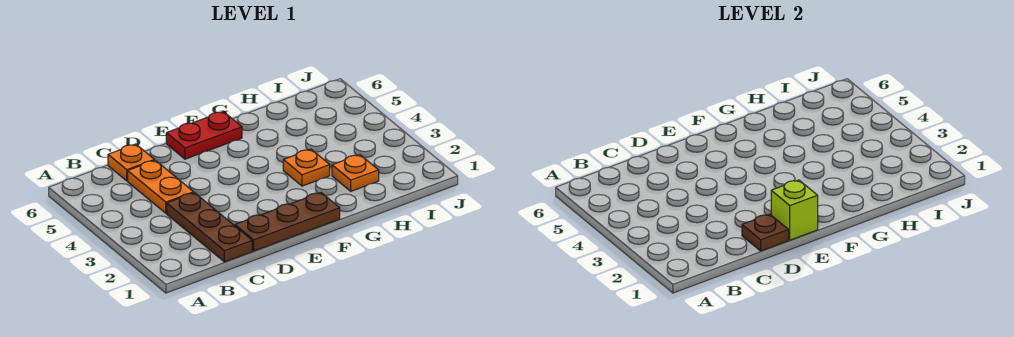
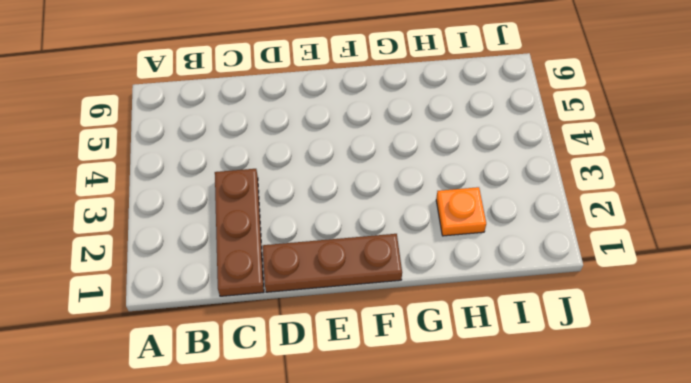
none -> orange 1x2 plate [128,160,194,213]
none -> orange 1x1 plate [108,144,154,181]

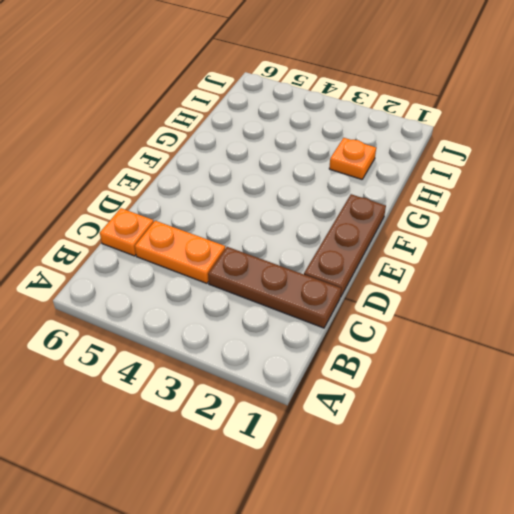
none -> red 1x2 plate [166,112,242,159]
none -> orange 1x1 plate [283,149,330,186]

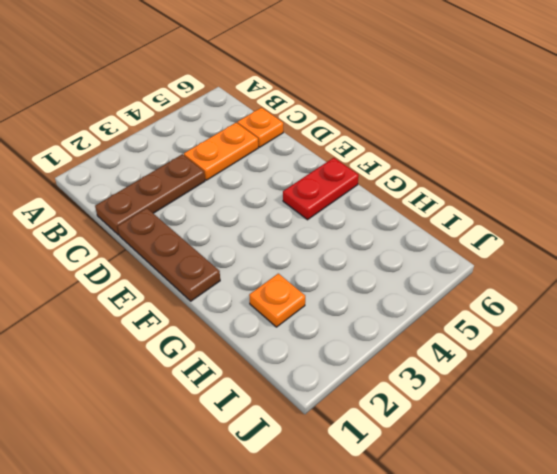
red 1x2 plate [283,158,359,220] -> red 1x2 plate turned to [166,112,242,159]
none -> orange 1x1 plate [283,149,330,186]
none -> brown 1x1 plate [742,214,788,251]

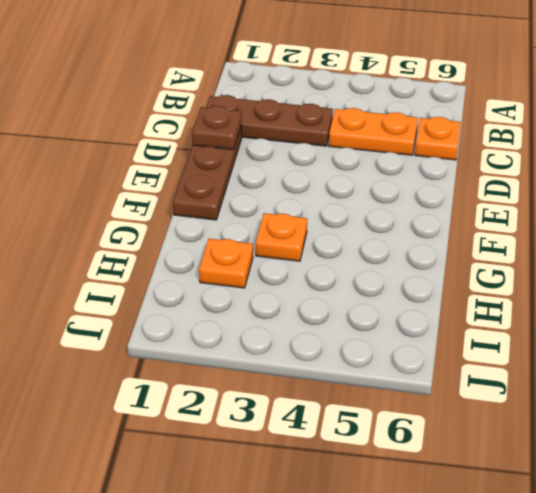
none -> red 1x2 plate [166,112,242,159]
none -> lime 1x1 brick [771,180,818,240]

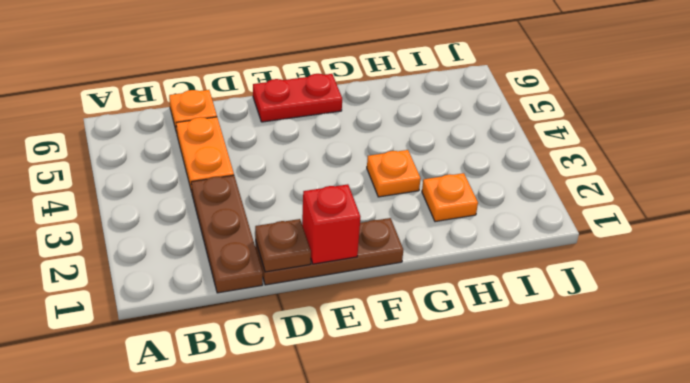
red 1x1 brick [302,184,360,264] -> lime 1x1 brick [771,180,818,240]

